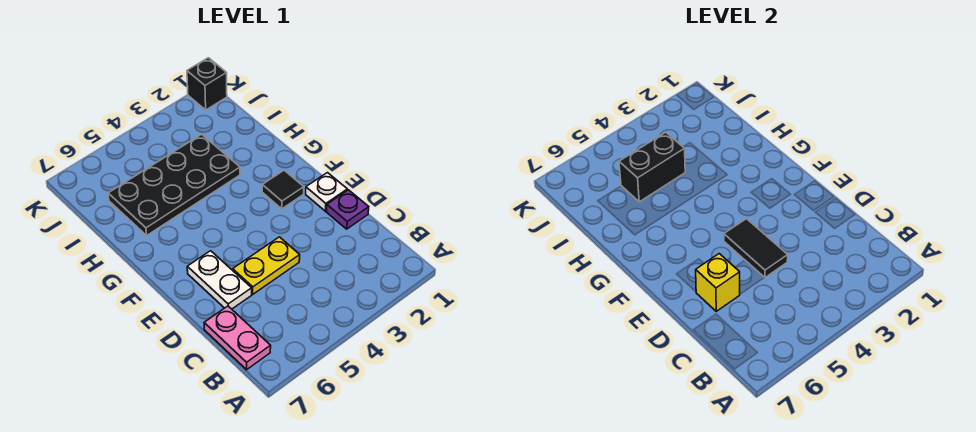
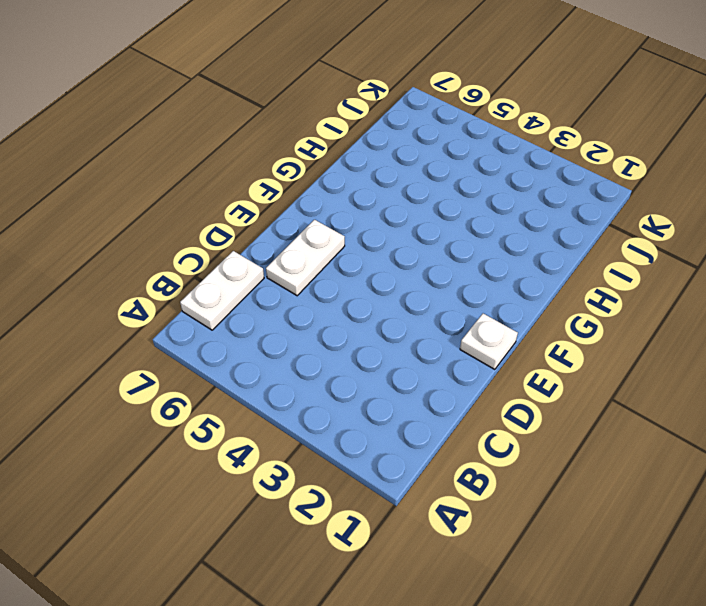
white 1x2 plate [180,251,264,330] -> pink 1x2 plate [204,306,271,370]
none -> purple 1x1 plate [326,190,369,229]
none -> yellow 1x2 plate [233,237,300,294]

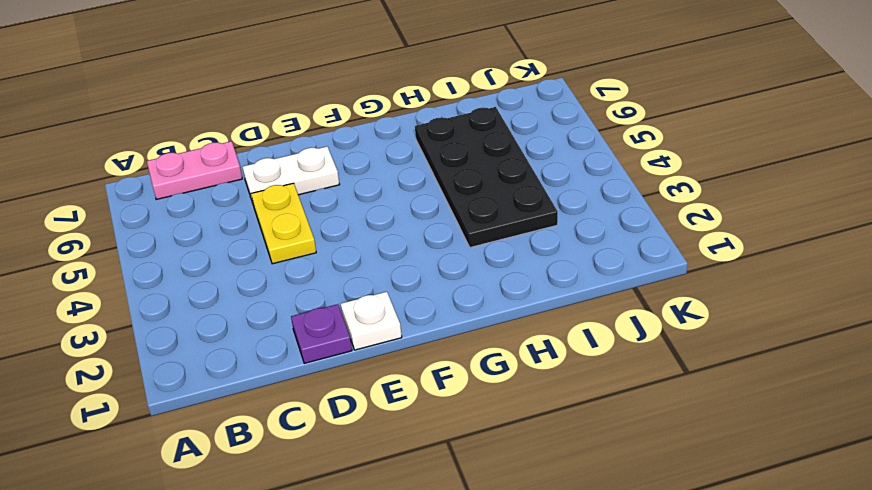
none -> black 1x1 tile [262,170,304,209]
none -> black 1x1 brick [187,58,227,110]

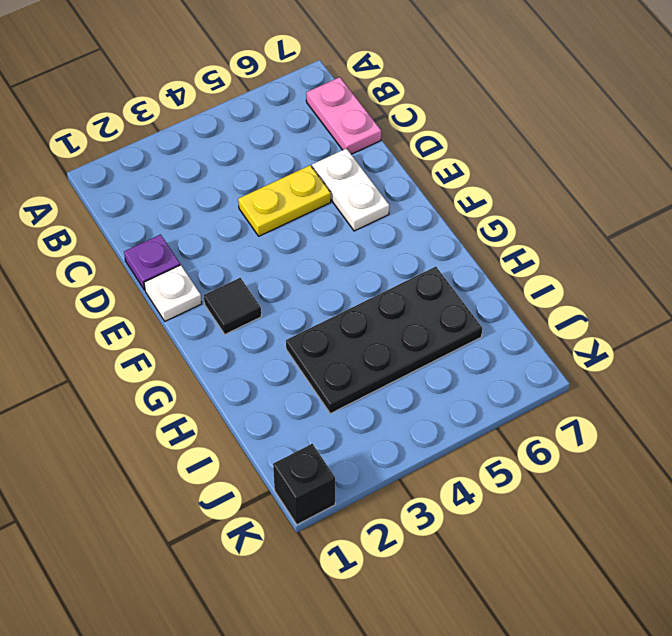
none -> black 1x2 tile [724,219,788,278]
none -> yellow 1x1 brick [696,254,740,311]

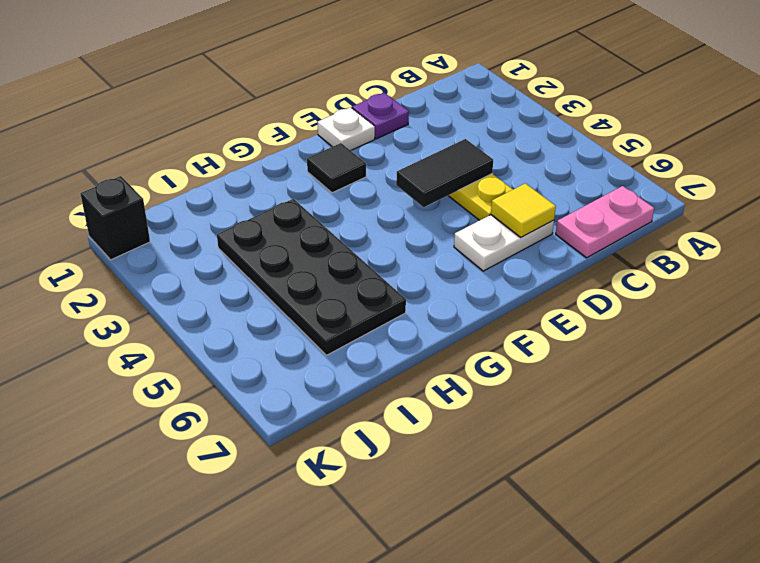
yellow 1x1 tile [491,183,556,237] -> yellow 1x1 brick [696,254,740,311]
none -> black 1x2 brick [619,132,685,202]

